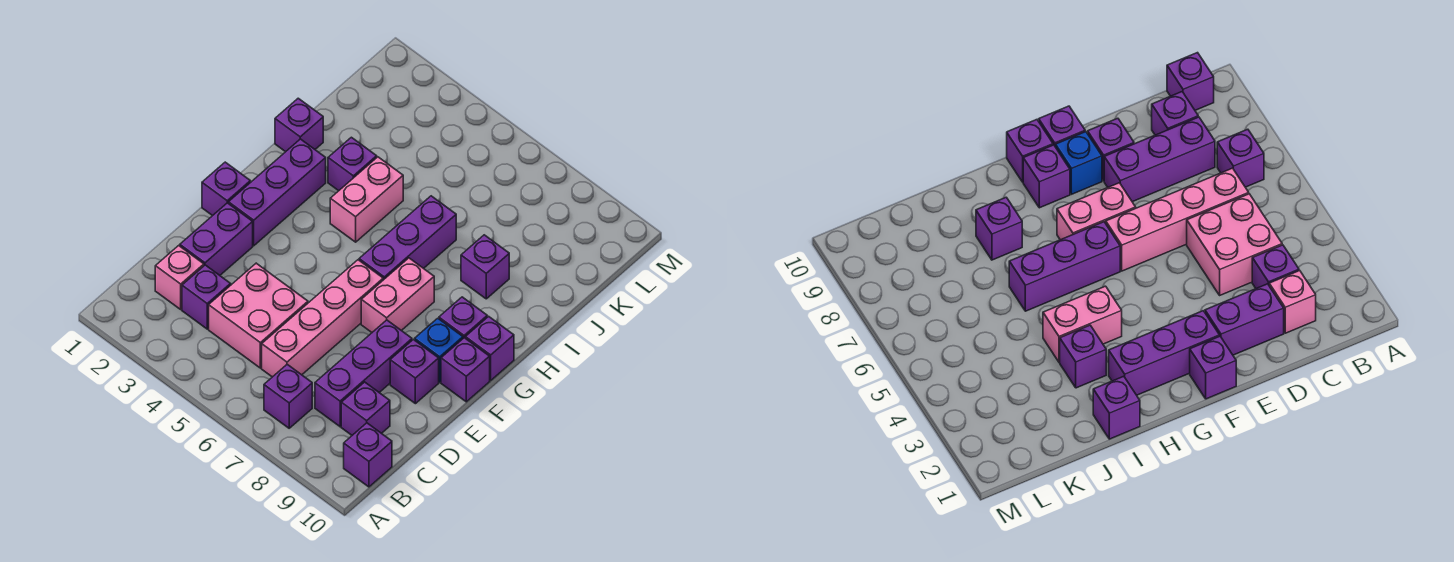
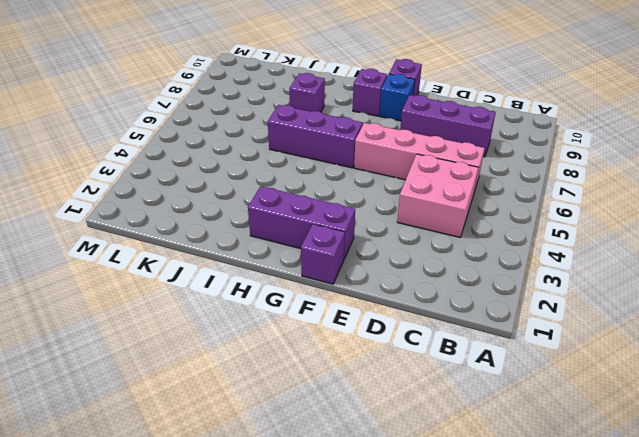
none -> purple 1x1 brick [264,364,312,428]
none -> purple 1x1 brick [344,423,392,487]
none -> pink 1x1 brick [155,246,204,309]

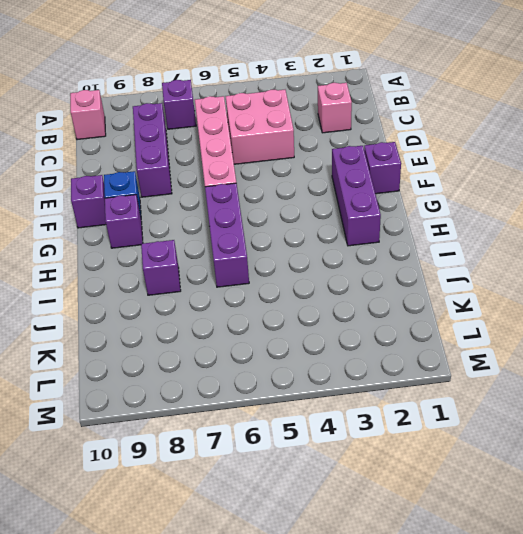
pink 1x1 brick [70,90,106,140] -> purple 1x1 brick [344,423,392,487]
none -> purple 1x1 brick [182,265,231,329]
none -> purple 1x1 brick [341,382,390,435]
none -> purple 1x2 brick [180,203,253,275]

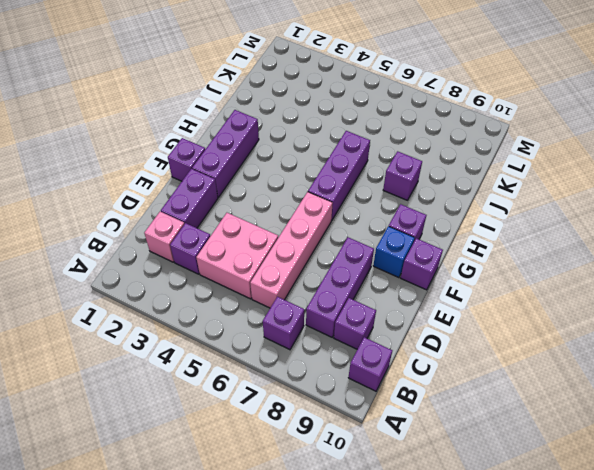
none -> purple 1x1 brick [390,340,439,404]
none -> pink 1x2 brick [361,258,434,332]
none -> purple 1x1 brick [465,316,514,380]

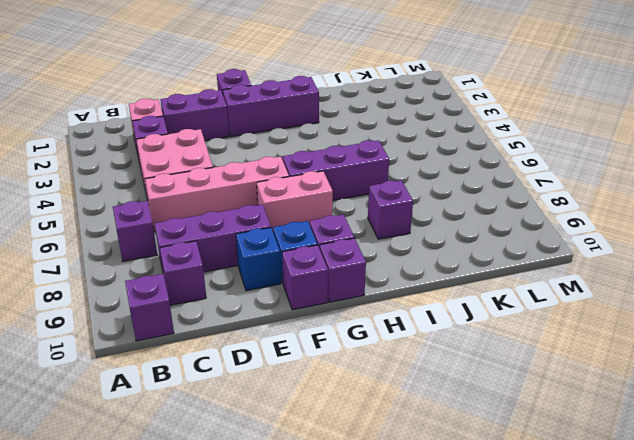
blue 1x1 brick [236,228,281,291] -> purple 1x1 brick [390,340,439,404]
none -> pink 1x2 brick [330,157,403,242]
none -> purple 1x1 brick [275,98,323,152]
none -> purple 1x1 brick [328,137,377,191]

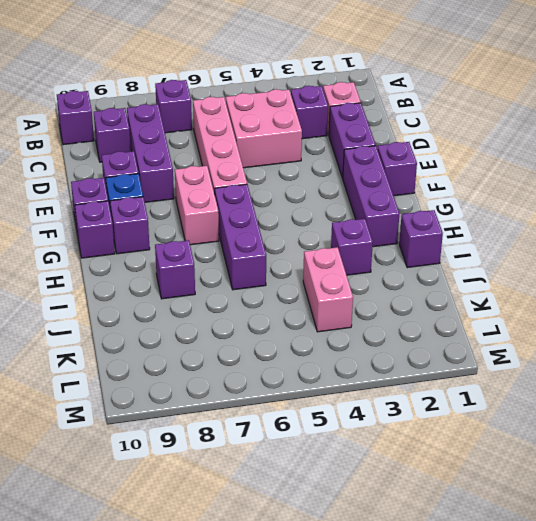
pink 1x2 brick [303,247,353,332] -> pink 1x2 brick moved to [330,157,403,242]

